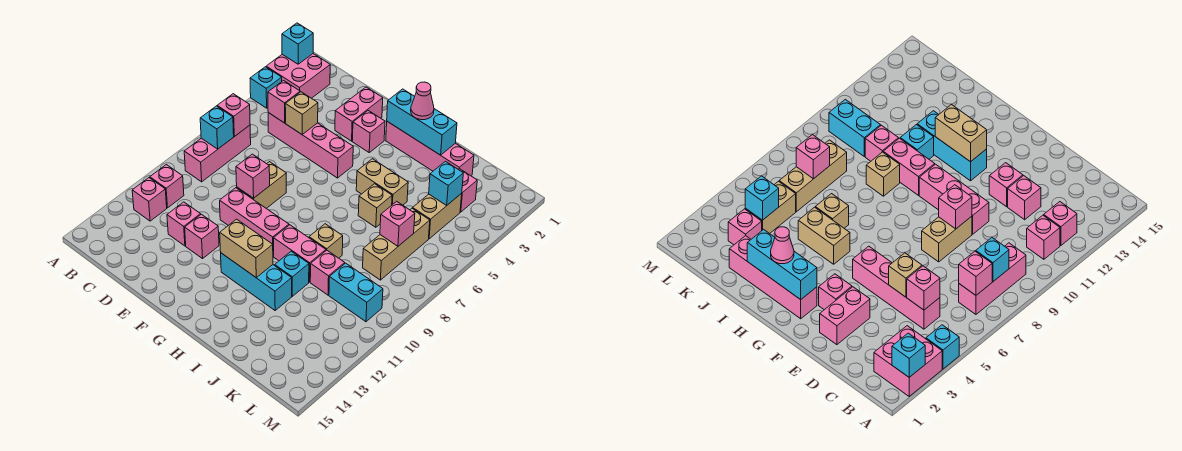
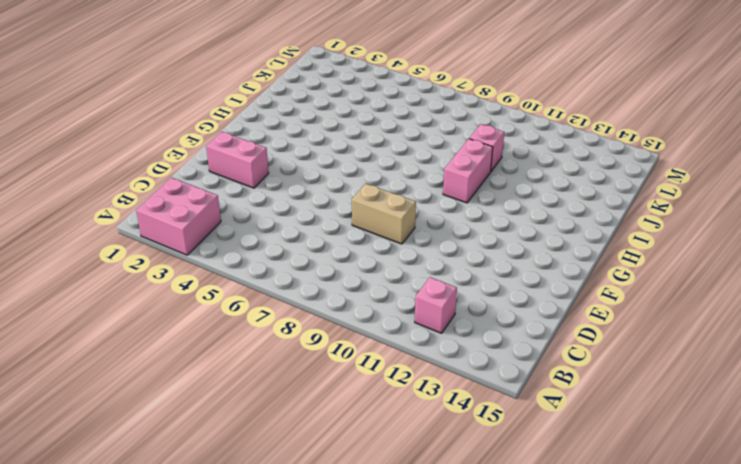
none -> cyan 1x1 brick [250,67,282,108]
none -> pink 1x3 brick [184,125,251,182]
none -> pink 1x1 brick [150,165,184,208]
none -> pink 1x4 brick [268,113,353,178]

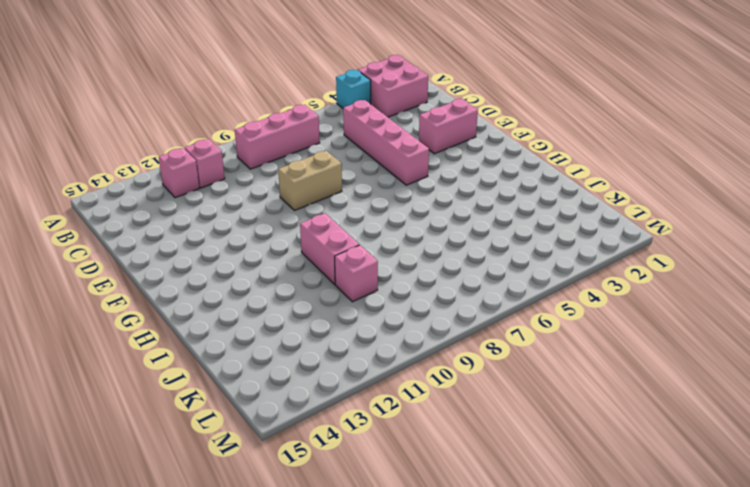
none -> pink 1x1 brick [167,202,201,246]
none -> pink 1x3 brick [220,188,289,256]
none -> pink 1x1 brick [185,214,219,259]
none -> pink 1x1 brick [352,111,385,152]

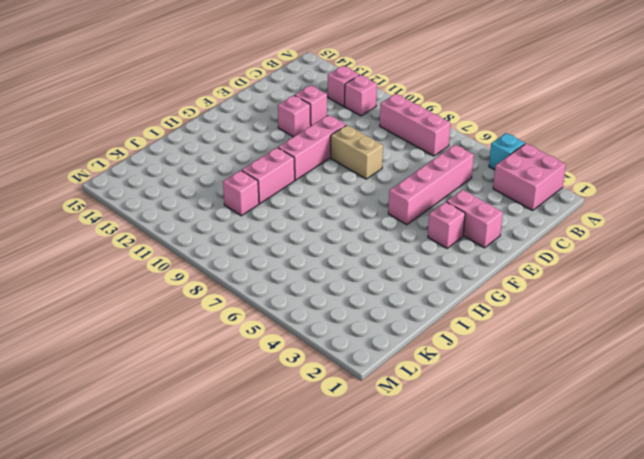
none -> pink 1x4 brick [386,122,474,176]
none -> cyan 1x3 brick [221,253,292,310]
none -> tan 1x2 brick [356,159,408,205]
none -> tan 1x1 brick [358,184,392,227]

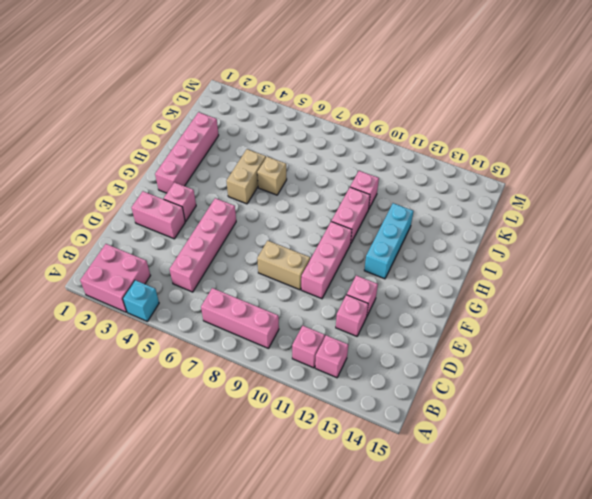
none -> tan 1x1 brick [309,224,343,258]
none -> cyan 1x1 brick [275,251,309,296]
none -> pink 1x1 brick [458,169,477,212]
none -> tan 1x2 brick [413,193,462,239]

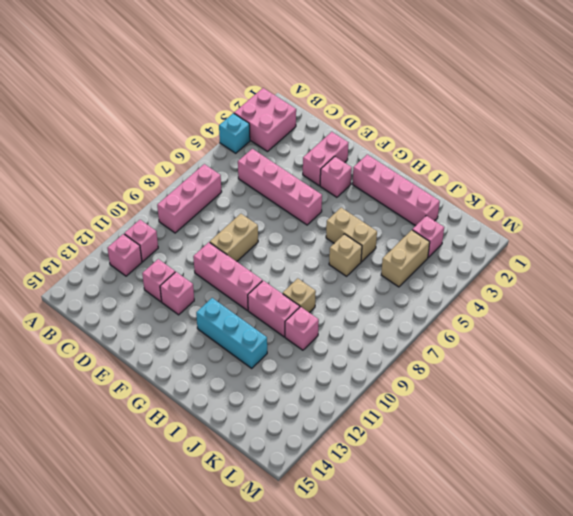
none -> cyan 1x1 brick [275,251,309,296]
none -> tan 1x3 brick [363,208,430,280]
none -> cyan 1x2 brick [329,263,383,322]
none -> cyan 1x1 brick [282,23,313,64]

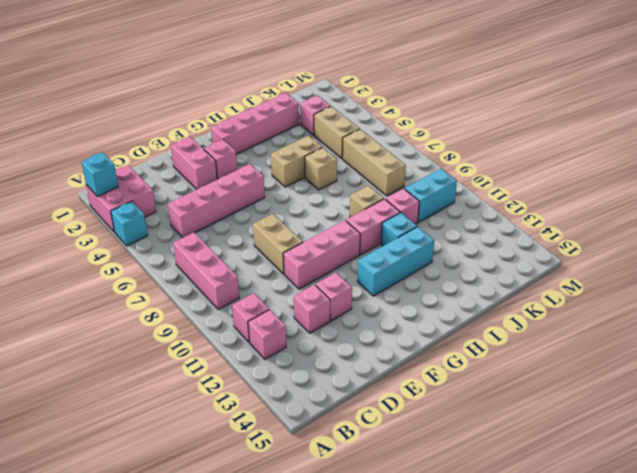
none -> pink 1x1 brick [217,94,250,137]
none -> cyan 1x1 brick [200,106,234,149]
none -> pink 1x1 brick [268,81,300,123]
none -> tan 1x1 brick [285,92,318,134]

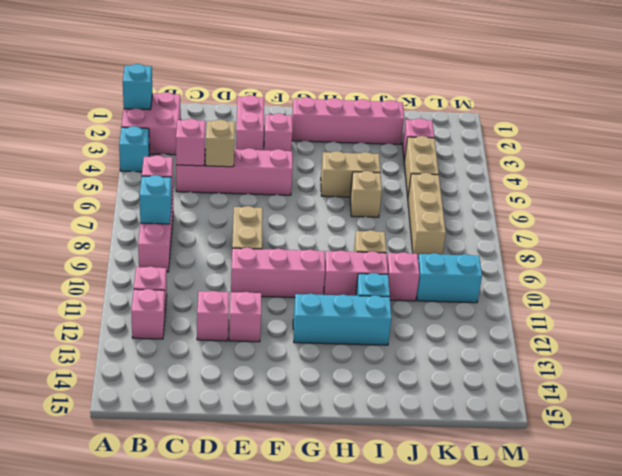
none -> pink 1x1 brick [236,154,270,198]
none -> cyan 1x3 brick [387,89,457,155]
none -> tan 1x2 brick [220,219,273,277]
none -> cyan 1x1 brick [429,161,463,206]

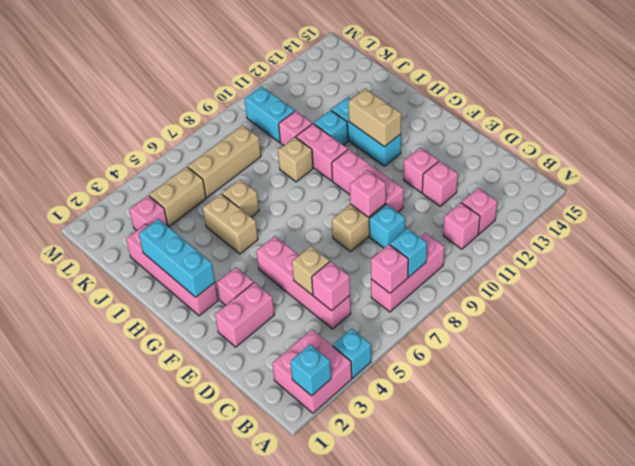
cyan 1x1 brick [369,204,405,248] -> cyan 1x1 brick moved to [429,161,463,206]
none -> pink 1x1 brick [380,201,415,246]
none -> pink 1x1 cone [411,82,434,120]

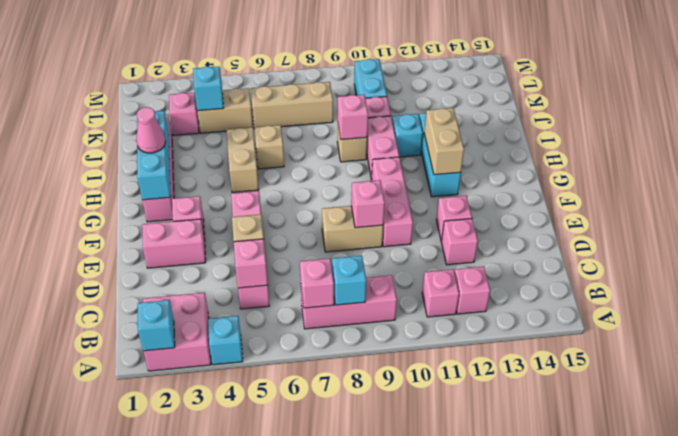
pink 1x1 brick [337,95,368,139] -> pink 1x1 brick moved to [380,201,415,246]

